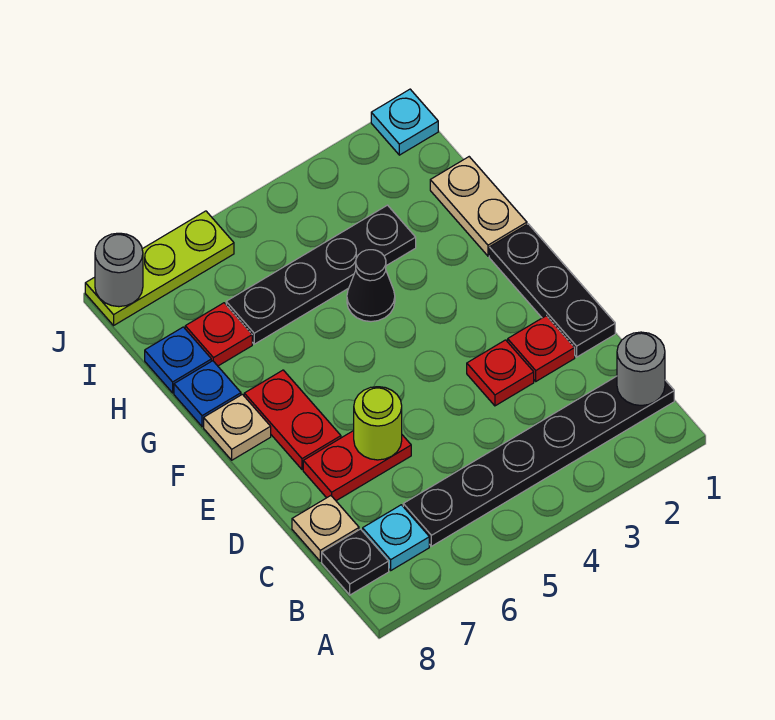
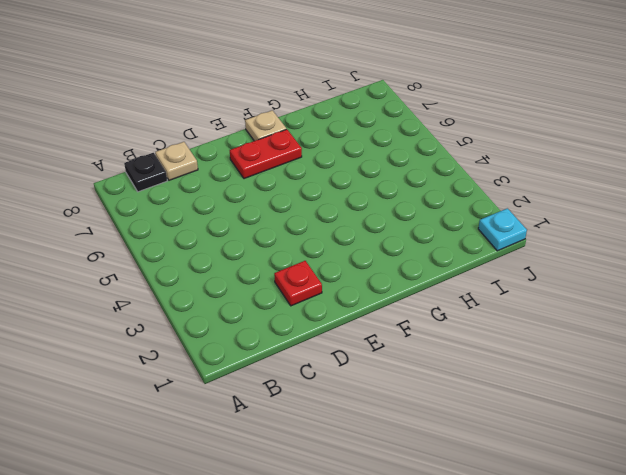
none -> black 1x6 plate [403,376,674,546]
none -> cyan 1x1 plate [363,505,429,570]
none -> black 1x3 plate [489,224,615,357]

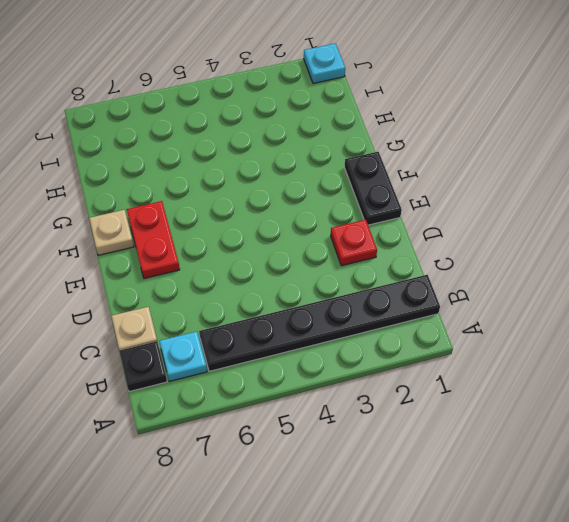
black 1x2 plate [344,152,402,225] -> black 1x3 plate [489,224,615,357]
none -> red 1x1 plate [467,340,534,406]
none -> red 1x2 plate [303,431,411,501]
none -> tan 1x2 plate [430,157,527,256]

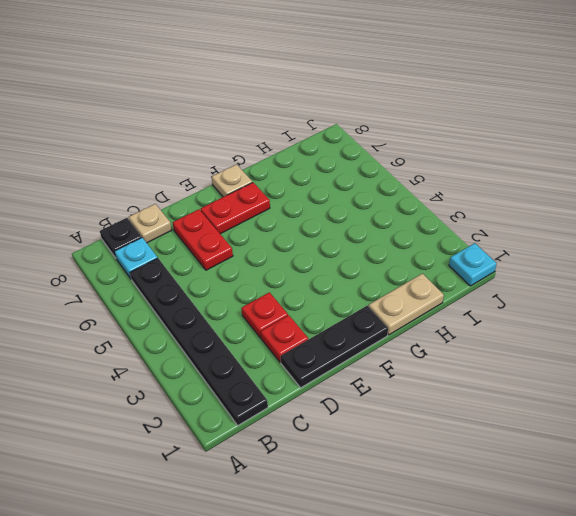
none -> black 1x1 cone [347,250,395,322]
none -> blue 1x1 plate [174,361,241,427]
none -> black 1x4 plate [226,205,416,344]

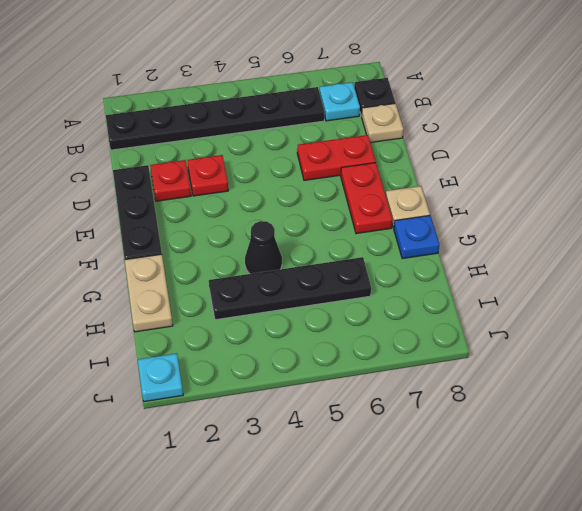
none -> red 1x1 plate [185,303,252,366]
none -> blue 1x1 plate [145,327,211,393]
none -> lime 1x3 plate [85,211,234,325]

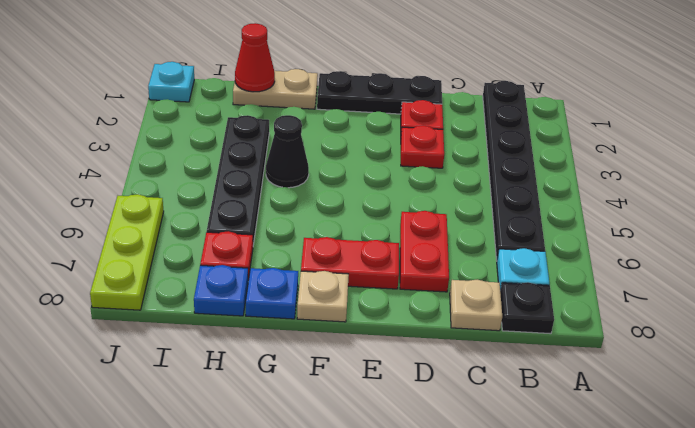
red 1x1 cone [235,23,275,92] -> none
none -> grey 1x1 round brick [617,332,665,405]
none -> lime 1x1 round brick [354,387,402,460]
none -> grey 1x1 round brick [95,233,143,307]

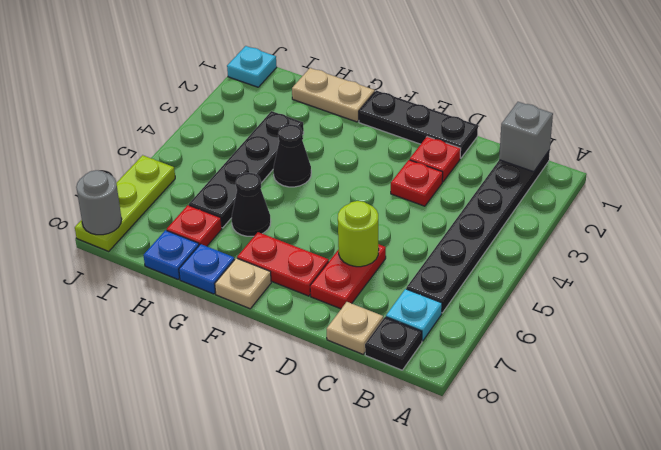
grey 1x1 brick [499,102,553,172] -> grey 1x1 round brick [617,332,665,405]
black 1x1 cone [232,173,271,236] -> none

